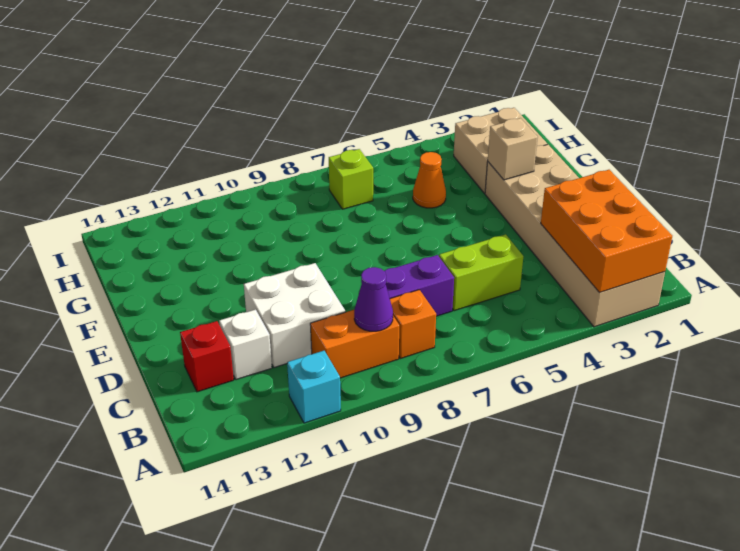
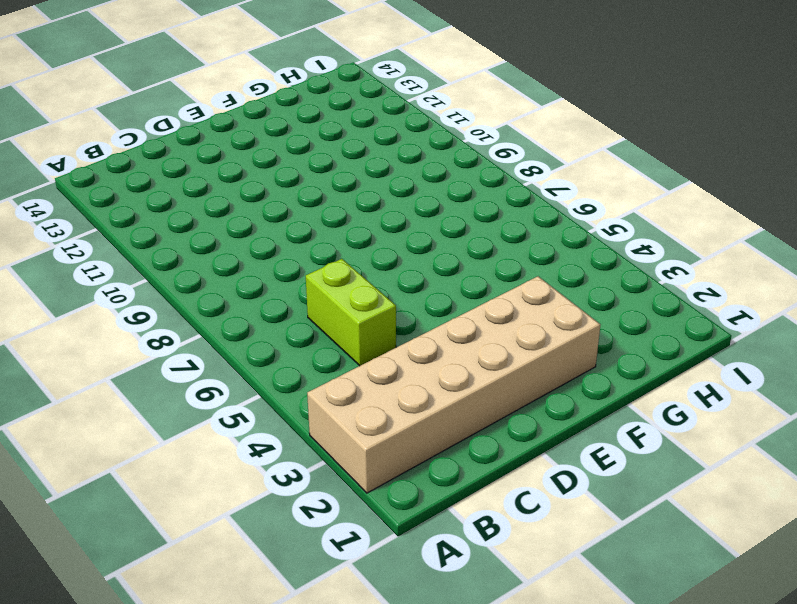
none -> cyan 1x1 brick [287,351,341,423]
none -> orange 1x1 brick [390,290,436,359]
none -> orange 1x2 brick [310,310,399,378]

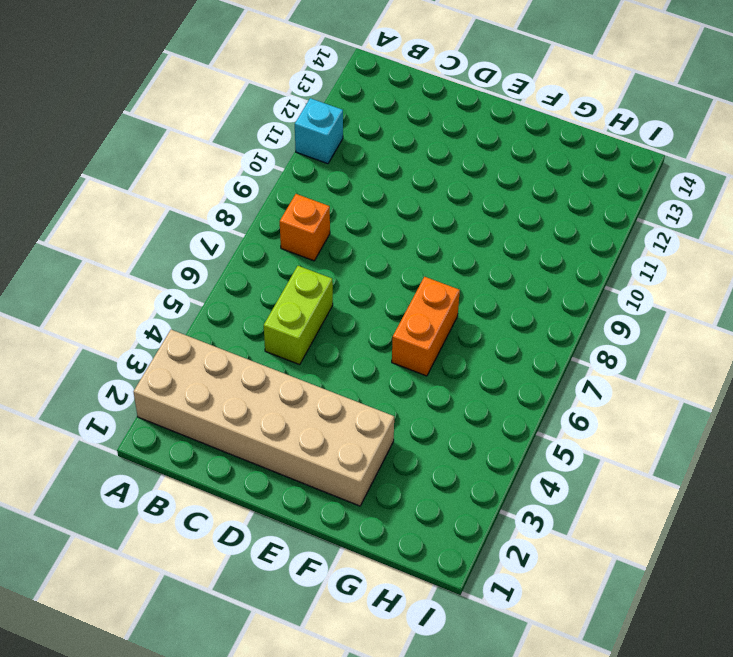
orange 1x2 brick [392,277,460,376] -> orange 1x2 brick moved to [310,310,399,378]
none -> purple 1x2 brick [385,255,454,316]
none -> white 2x2 brick [244,263,345,367]
none -> white 1x1 brick [219,310,272,380]

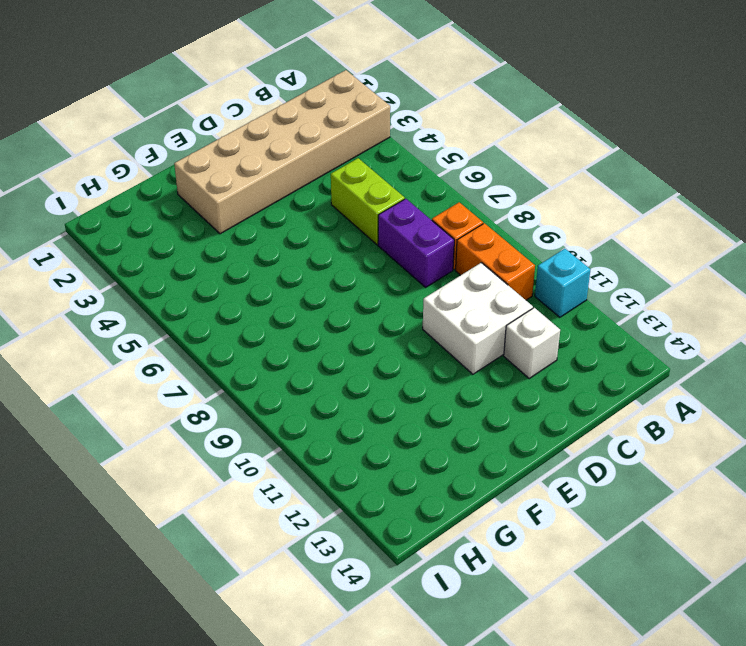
none -> red 1x1 brick [180,321,234,392]
none -> tan 2x2 brick [454,108,547,193]
none -> orange 1x1 cone [413,152,446,208]

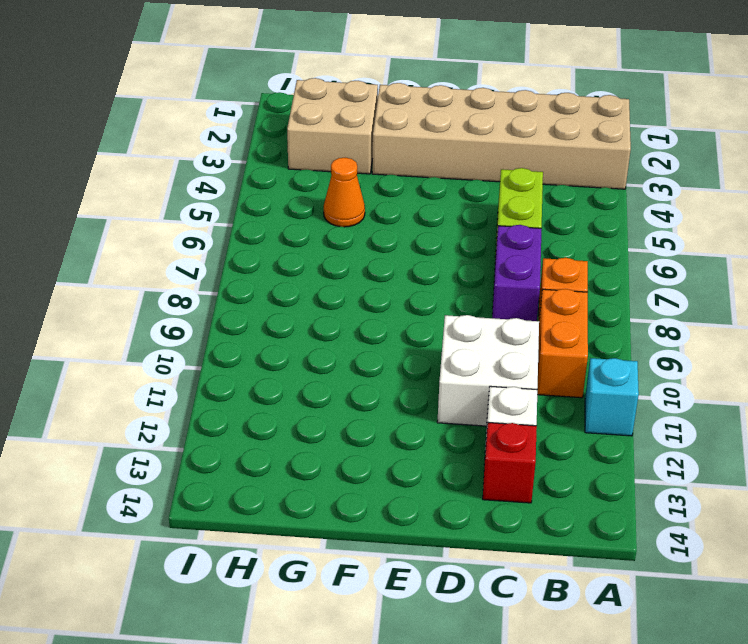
none -> lime 1x1 brick [329,149,373,209]
none -> orange 2x3 brick [541,170,672,293]
none -> purple 1x1 cone [354,267,393,331]

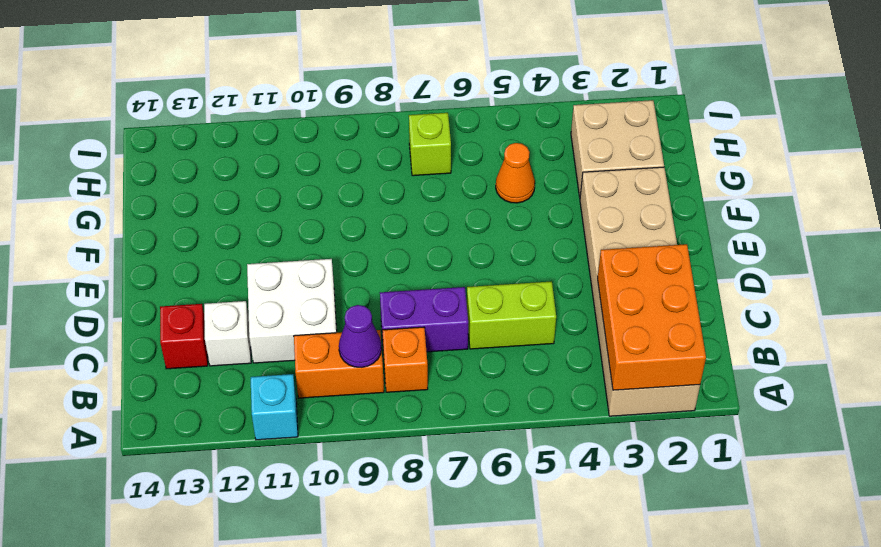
none -> tan 1x1 brick [488,118,538,180]

